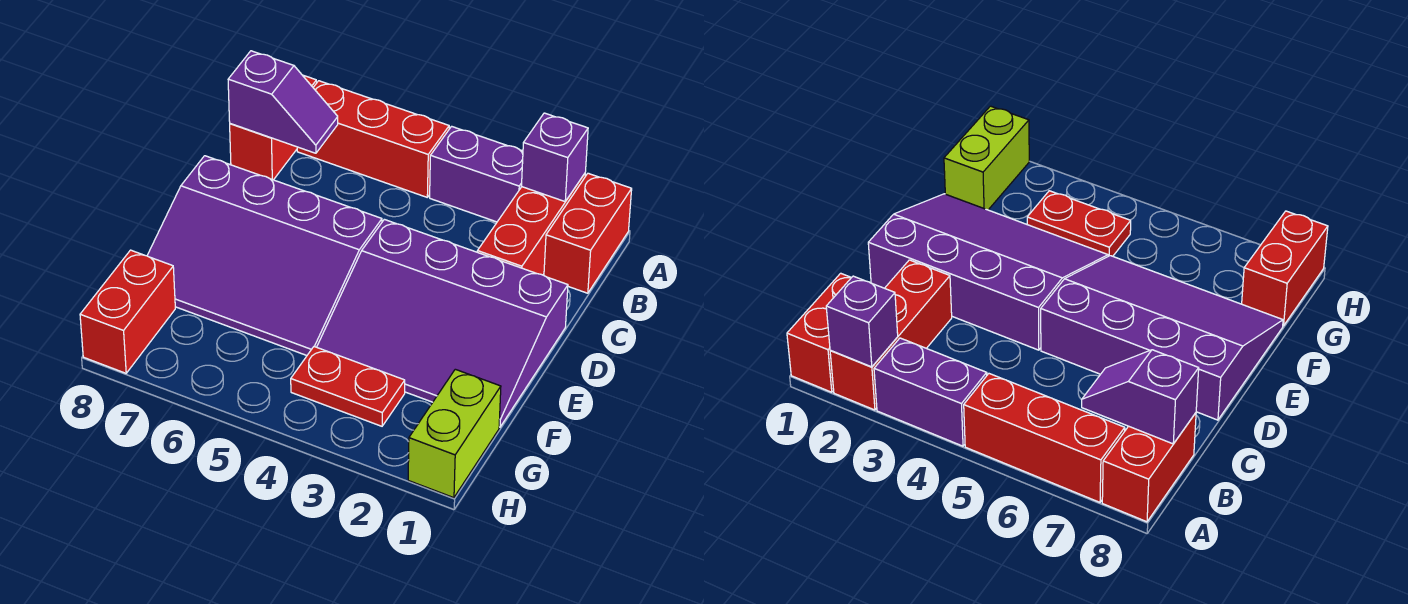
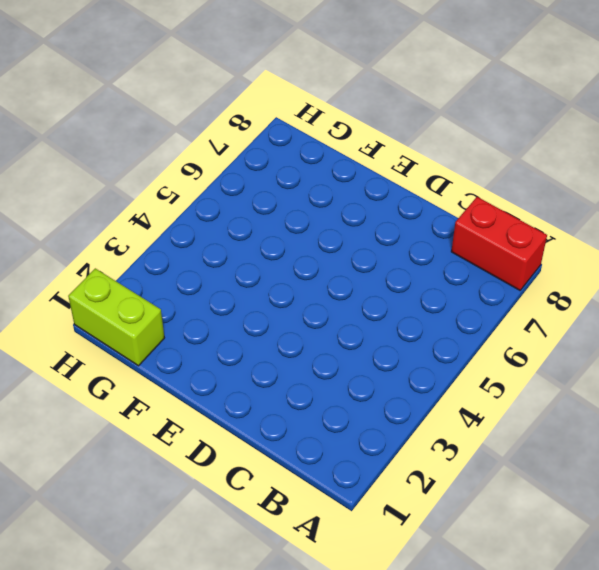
none -> red 1x2 brick [544,173,632,293]
none -> red 1x3 brick [477,174,585,275]
none -> purple 1x2 brick [430,126,523,222]

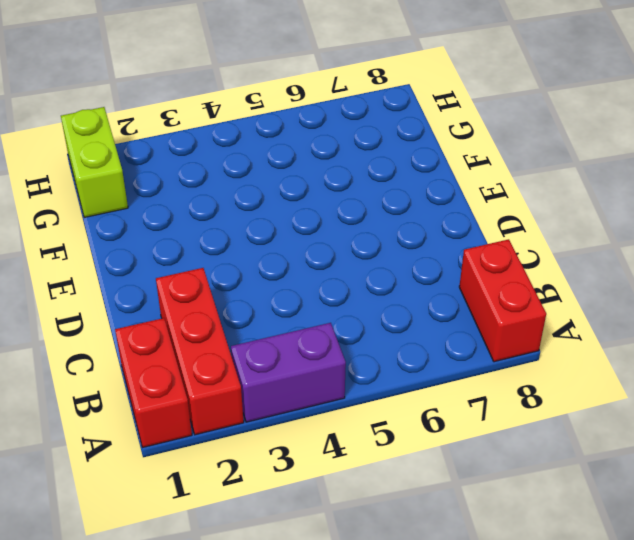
none -> red 1x3 brick [297,81,449,197]
none -> purple 3x4 slope [317,219,568,427]
none -> purple 3x4 slope [147,156,382,355]

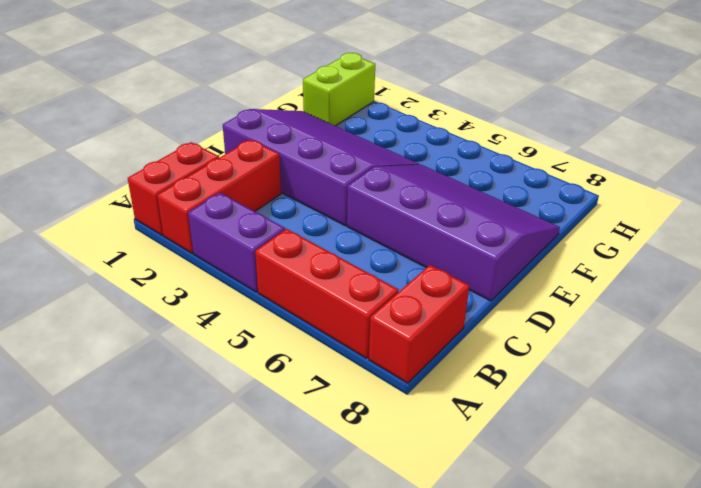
none -> red 1x2 plate [291,346,405,426]
none -> red 1x2 brick [80,250,175,373]
none -> purple 1x1 brick [521,113,588,201]

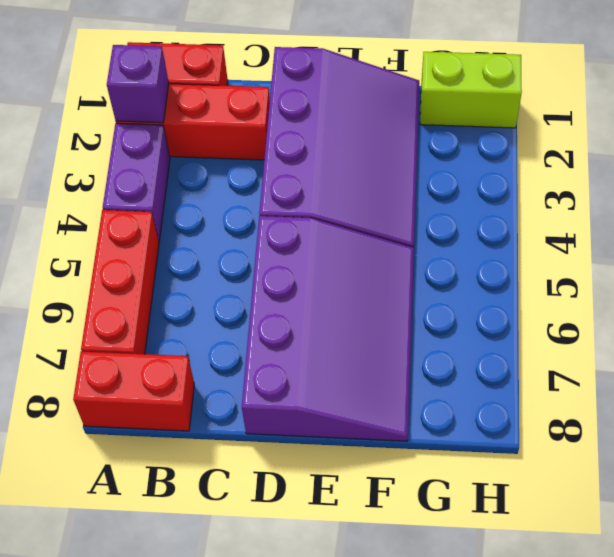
none -> red 1x2 plate [291,346,405,426]
none -> red 1x2 brick [80,250,175,373]
none -> purple 1x2 slope [228,51,338,153]

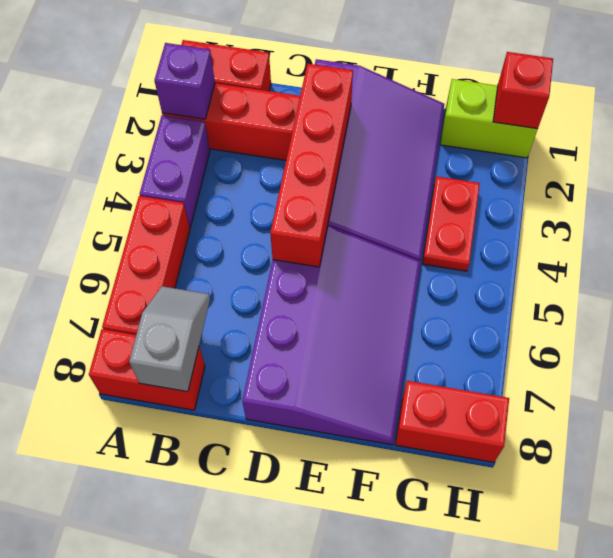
grey 1x2 slope [129,286,210,392] -> purple 1x2 slope [228,51,338,153]
red 1x4 brick [270,64,353,267] -> none
red 1x1 brick [493,52,553,129] -> none

